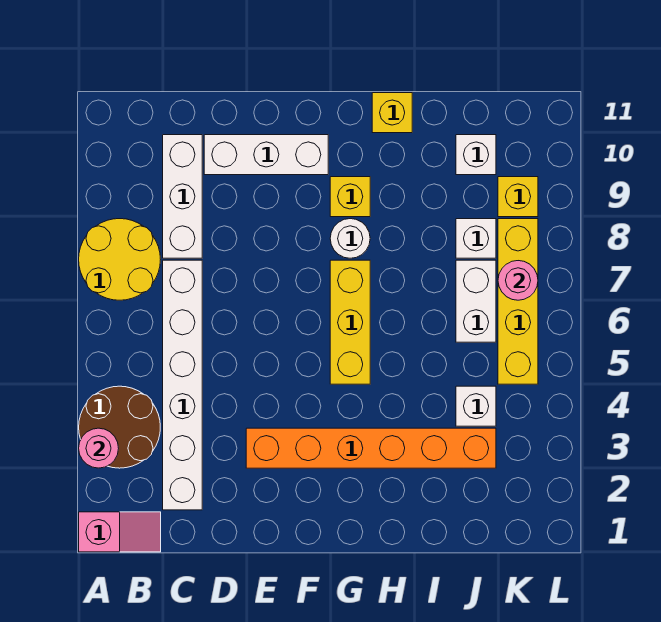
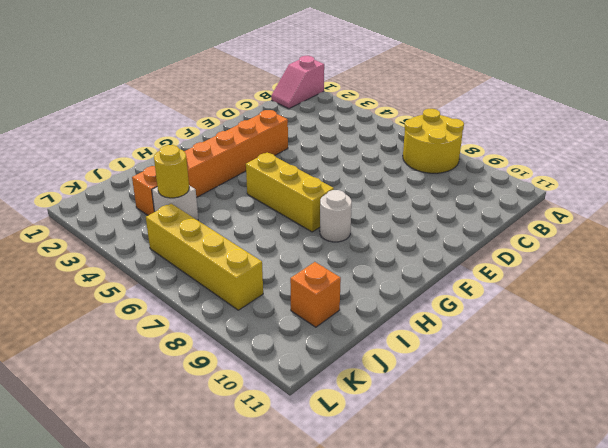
yellow 1x1 round brick [154,145,189,198] -> none
orange 1x1 brick [290,262,341,327] -> white 1x1 brick [456,135,496,175]
none -> brown 2x2 round brick [79,386,160,468]
none -> white 1x6 brick [163,260,202,510]
none -> white 1x3 brick [163,135,202,258]

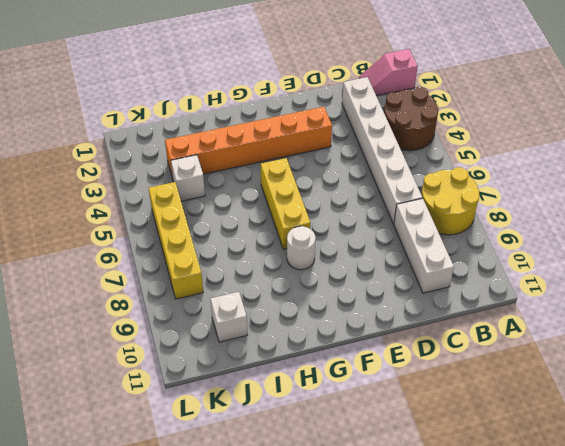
none -> white 1x3 brick [204,135,328,175]
none -> yellow 1x1 brick [330,177,370,217]
none -> yellow 1x1 brick [372,93,412,133]

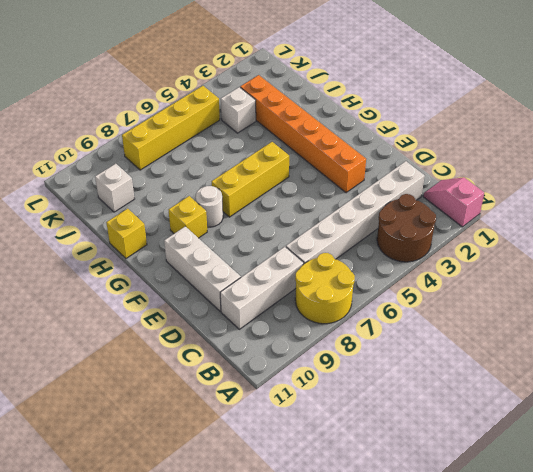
none -> white 1x2 brick [456,260,496,342]
none -> white 1x1 brick [456,219,496,258]
none -> yellow 1x1 brick [498,177,538,217]

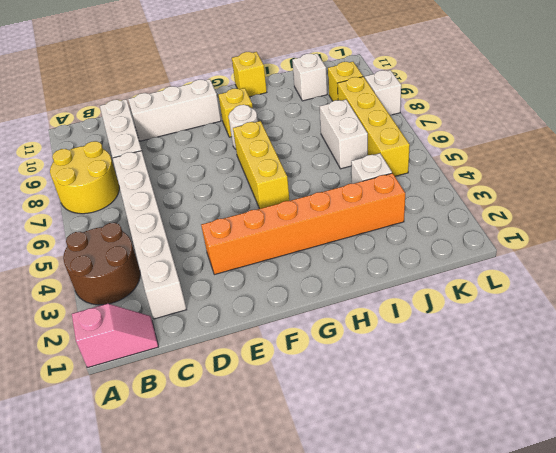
white 1x1 brick [365,70,401,115] -> white 1x1 brick moved to [456,219,496,258]
none -> pink 1x1 round brick [79,428,119,468]
none -> pink 1x1 round brick [498,261,538,300]

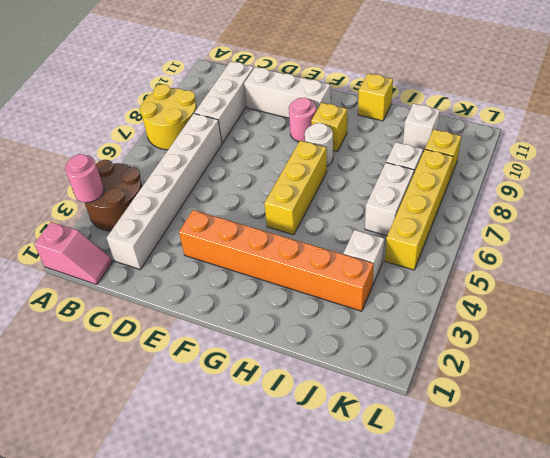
pink 1x1 round brick [289,98,316,142] -> pink 1x1 round brick moved to [498,261,538,300]

